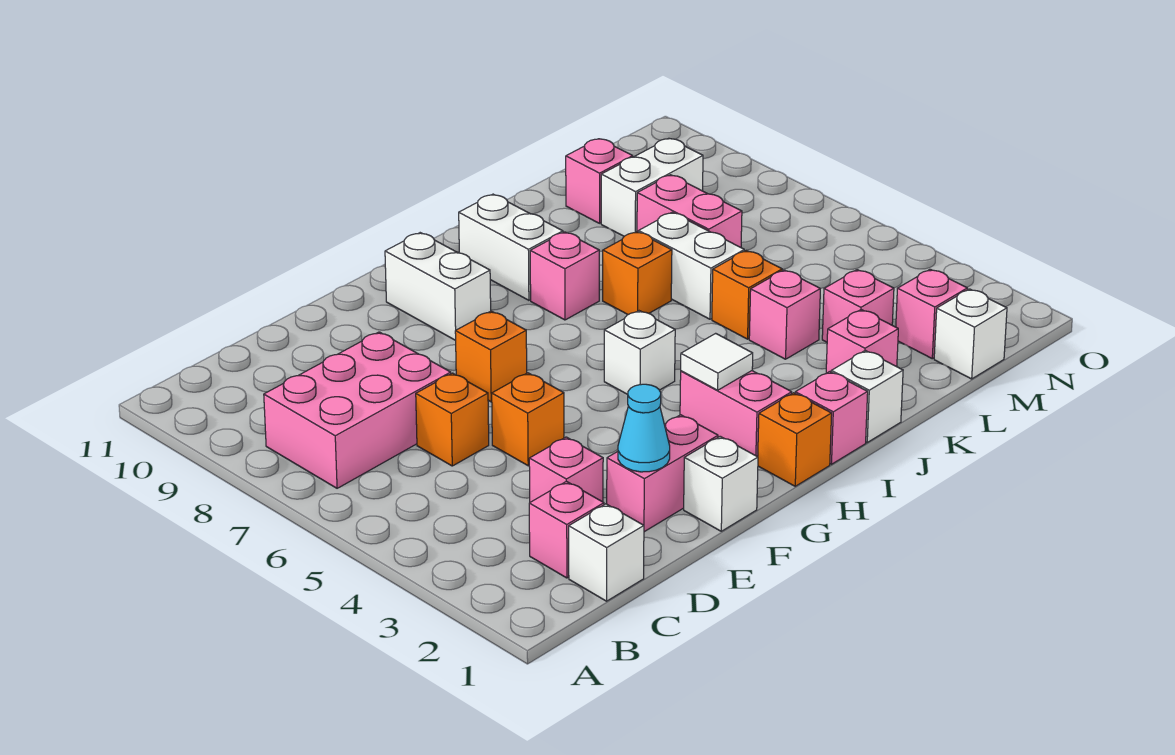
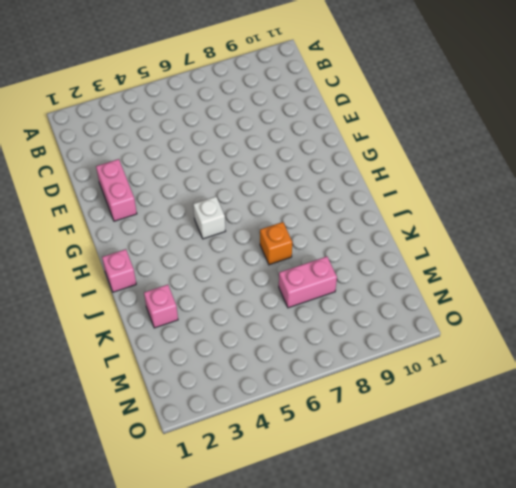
none -> pink 2x3 brick [264,332,451,488]
none -> white 1x1 brick [569,504,644,601]
none -> pink 1x1 brick [529,481,604,578]
none -> pink 1x1 brick [529,437,603,502]

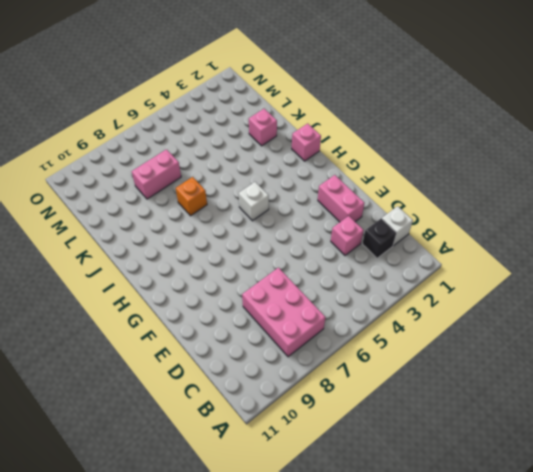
black 1x1 brick [362,219,396,258] -> pink 1x1 brick [529,481,604,578]
none -> orange 1x1 brick [416,373,489,466]
none -> orange 1x1 brick [492,373,564,466]
none -> white 1x1 brick [684,436,758,531]
none -> orange 1x1 brick [455,311,527,402]

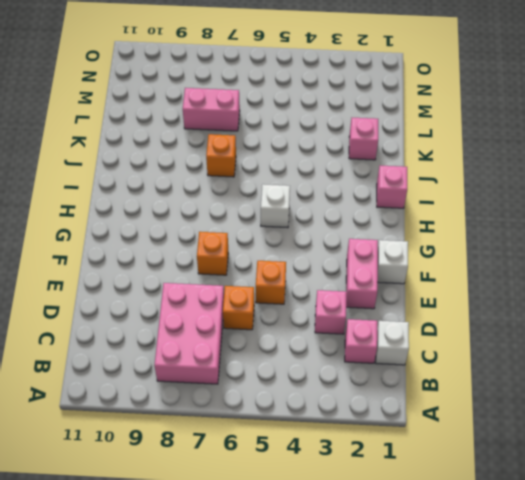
none -> white 1x2 brick [385,233,491,340]
none -> orange 1x1 brick [758,393,832,486]
none -> pink 1x2 brick [680,371,792,457]
none -> pink 1x1 brick [530,232,599,320]

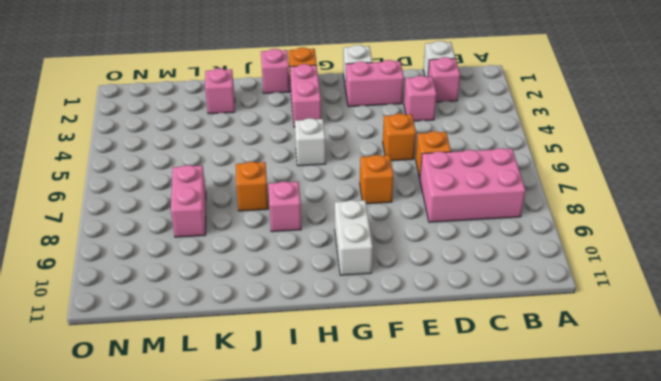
none -> white 1x2 brick [459,194,563,300]
none -> white 1x1 brick [831,350,903,442]
none -> pink 1x1 brick [749,270,820,359]
none -> orange 1x1 brick [712,250,782,339]

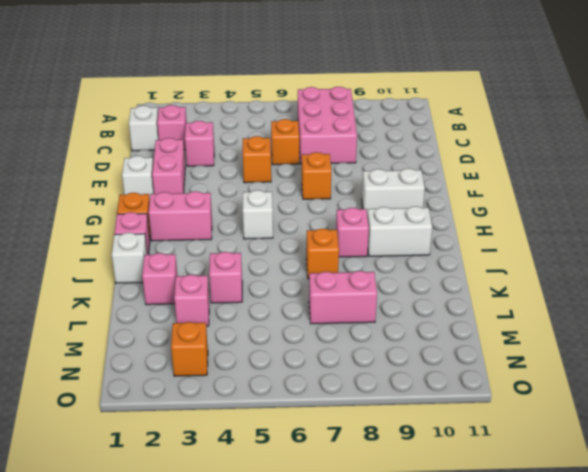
orange 1x1 brick [171,322,208,376] -> orange 1x1 brick moved to [712,250,782,339]
none -> white 1x2 brick [638,212,744,319]
none -> white 1x2 brick [601,138,703,236]
none -> pink 1x1 brick [566,139,633,223]
none -> white 1x1 brick [934,289,1007,379]

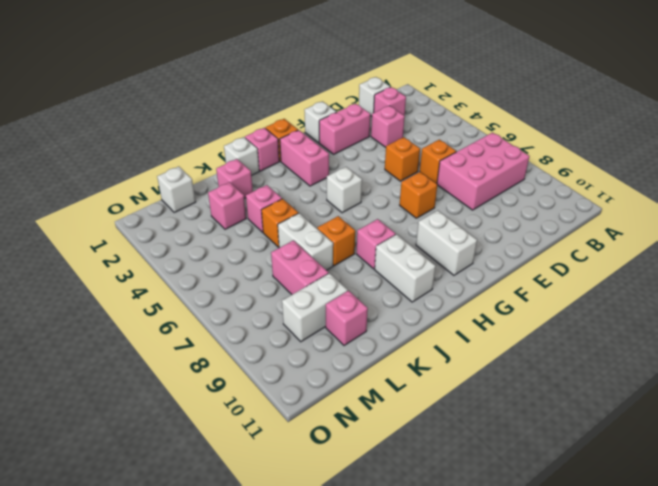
none -> pink 1x1 brick [896,269,967,359]
none -> cyan 1x1 cone [618,384,670,472]
none -> white 1x1 tile [681,333,753,390]

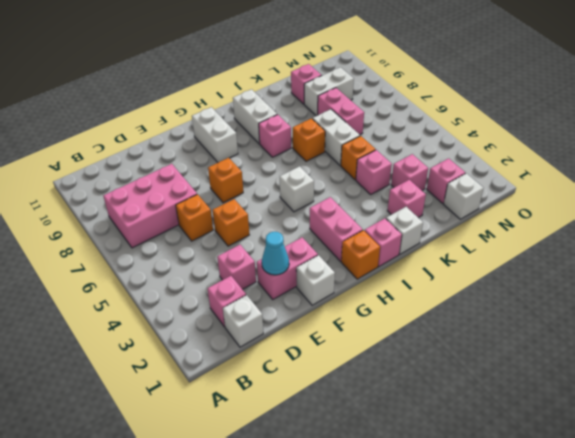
none -> white 1x1 tile [681,333,753,390]

